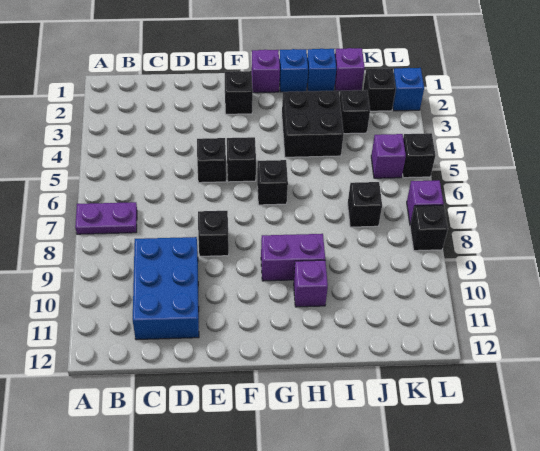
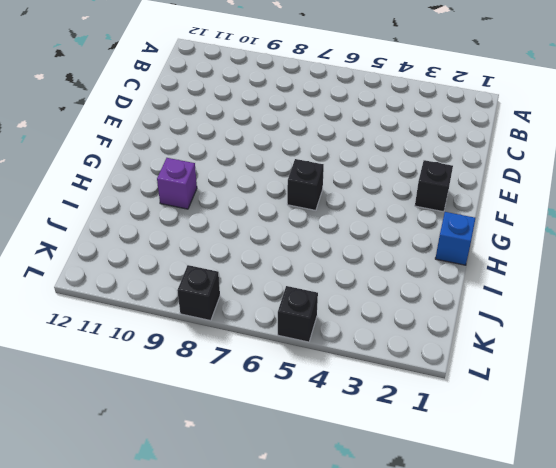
none -> purple 1x2 plate [75,202,137,234]
none -> blue 2x3 brick [133,237,199,340]
none -> black 1x1 brick [197,138,226,183]

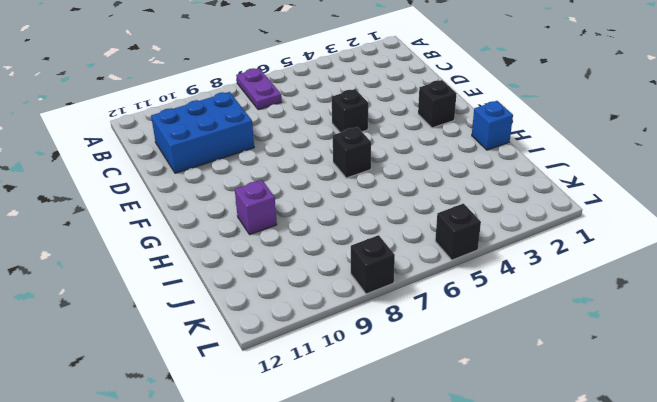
none -> black 1x1 brick [198,211,229,256]
none -> black 1x1 brick [227,137,256,182]
none -> purple 1x1 brick [252,50,280,93]

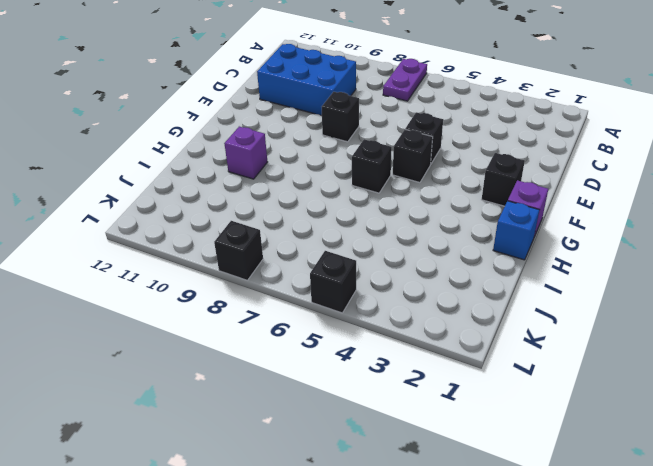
none -> purple 1x2 brick [261,234,325,281]
none -> black 2x2 brick [282,91,344,157]
none -> blue 1x1 brick [307,48,336,91]

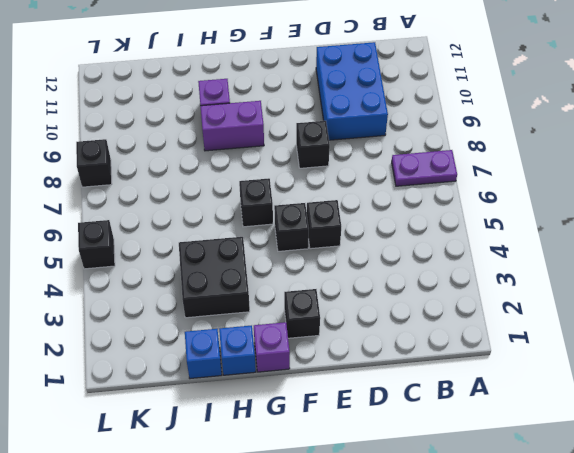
none -> purple 1x1 brick [335,48,365,91]
none -> black 1x1 brick [340,90,370,134]
none -> black 1x1 brick [348,182,382,227]

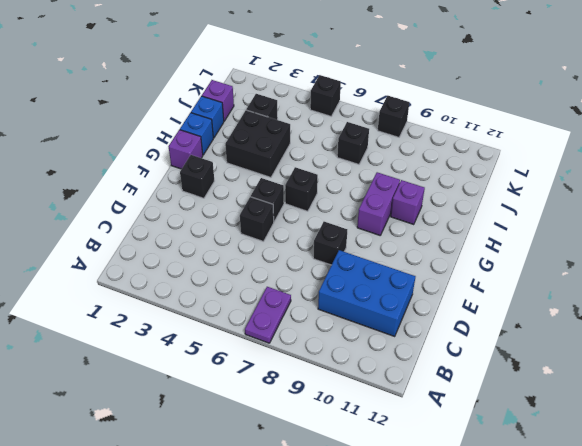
none -> black 1x1 brick [363,68,396,111]
none -> purple 1x1 brick [371,134,406,178]
none -> blue 1x1 brick [393,68,424,111]

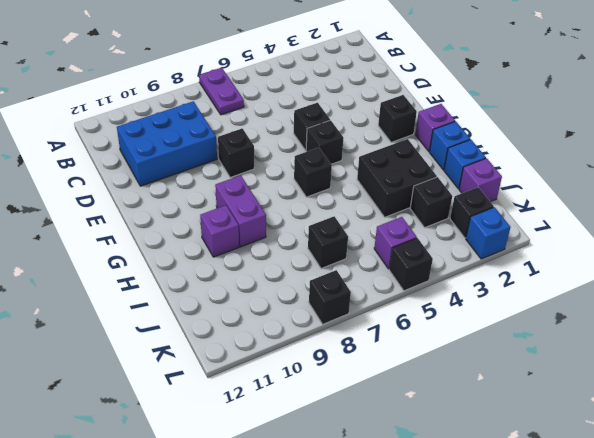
none -> purple 1x1 brick [407,180,444,225]

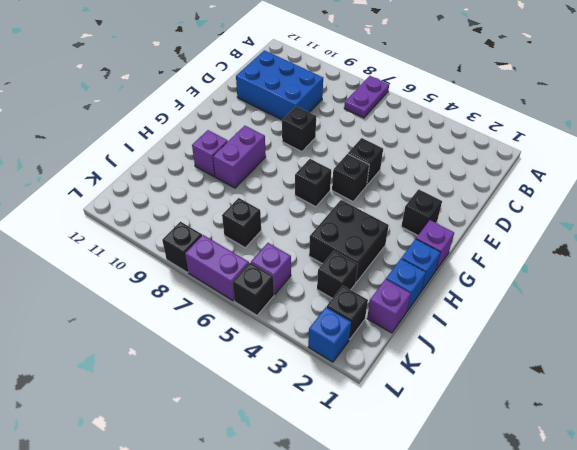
purple 1x2 brick [185,235,249,301] -> purple 1x1 brick [407,180,444,225]

